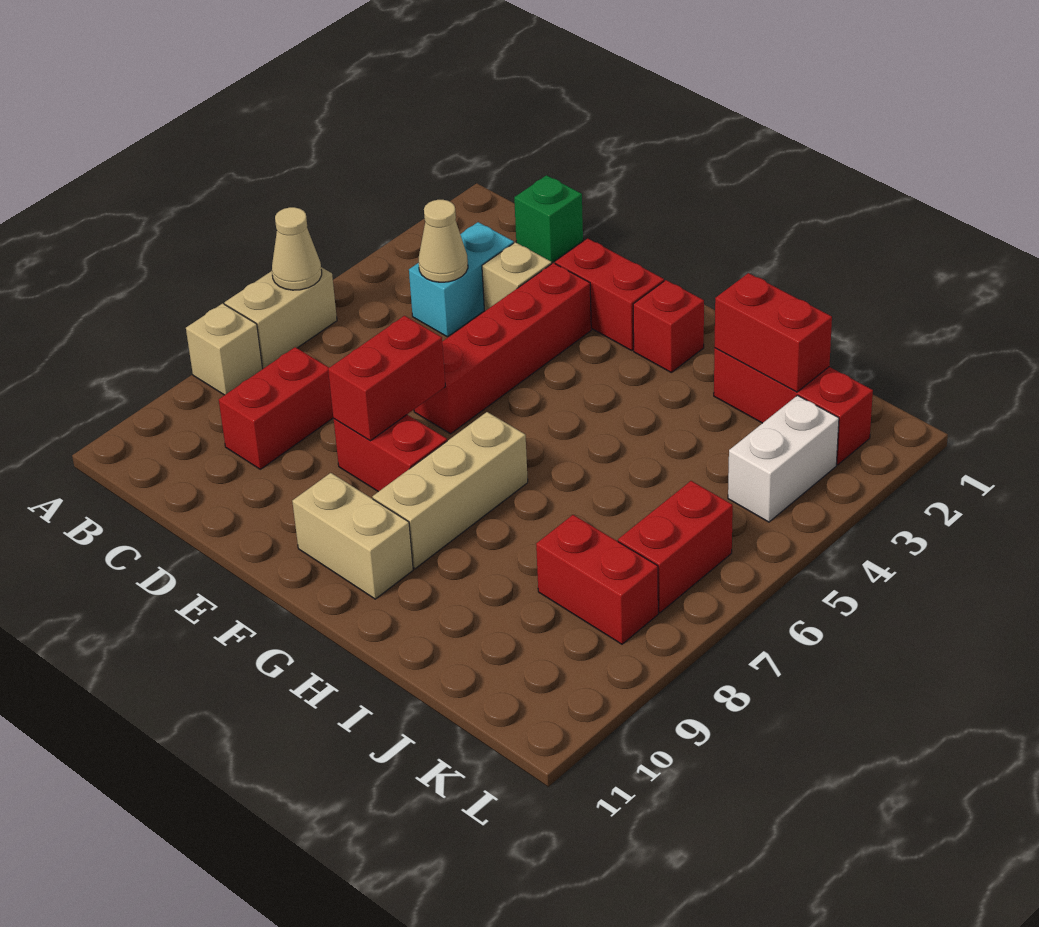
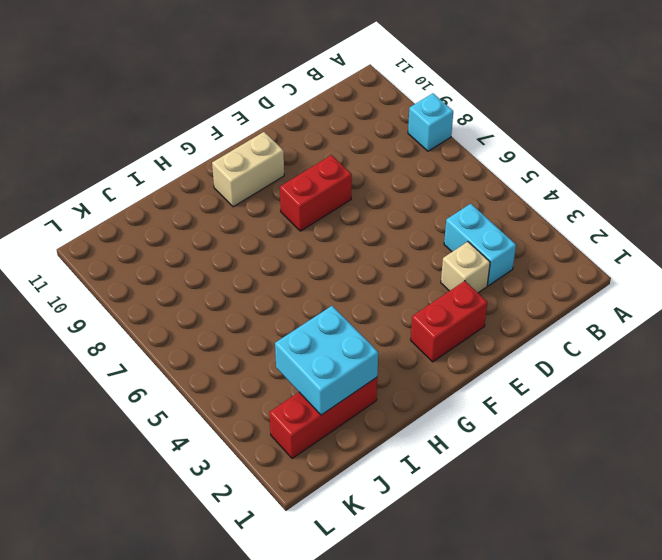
cyan 1x1 brick [408,93,453,151] -> tan 1x1 brick [186,303,262,395]
cyan 2x2 brick [275,306,378,415] -> red 1x2 brick [715,273,832,392]
none -> tan 1x2 brick [224,267,337,369]
none -> green 1x1 brick [514,175,583,263]
none -> red 1x2 brick [219,347,333,469]

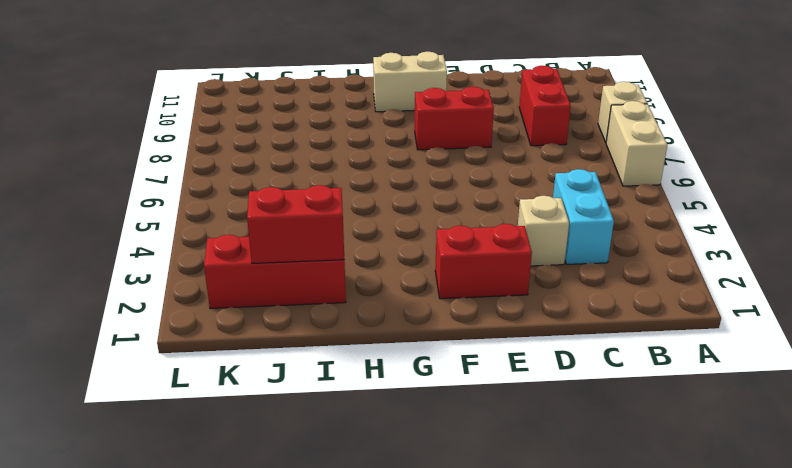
none -> green 1x1 brick [514,175,583,263]
none -> red 1x4 brick [414,263,591,434]
none -> red 1x1 brick [633,280,704,372]

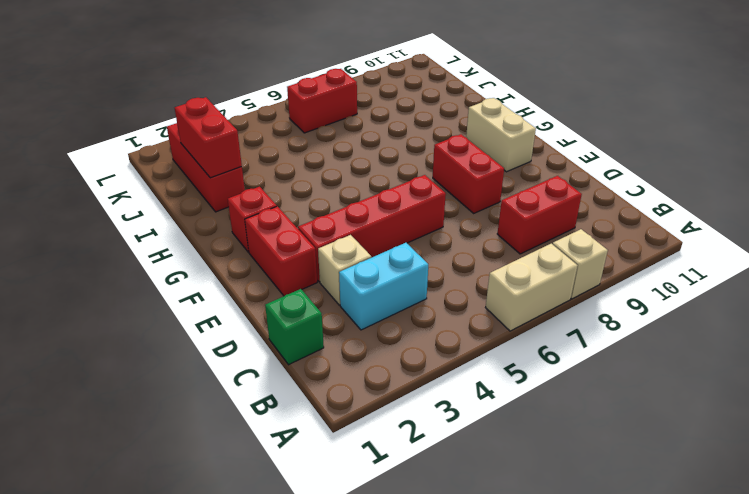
none -> tan 1x3 brick [372,412,528,569]
none -> red 1x2 brick [536,515,658,644]
none -> white 1x2 brick [728,395,839,522]

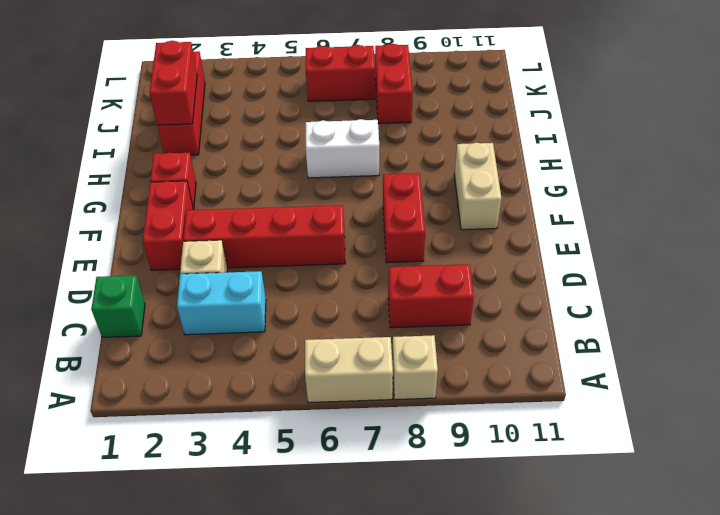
white 1x2 brick [306,119,379,178] -> white 1x2 brick moved to [728,395,839,522]
none -> tan 1x3 brick [372,412,528,569]
none -> tan 1x1 cone [272,207,322,290]
none -> tan 1x1 cone [419,200,468,282]

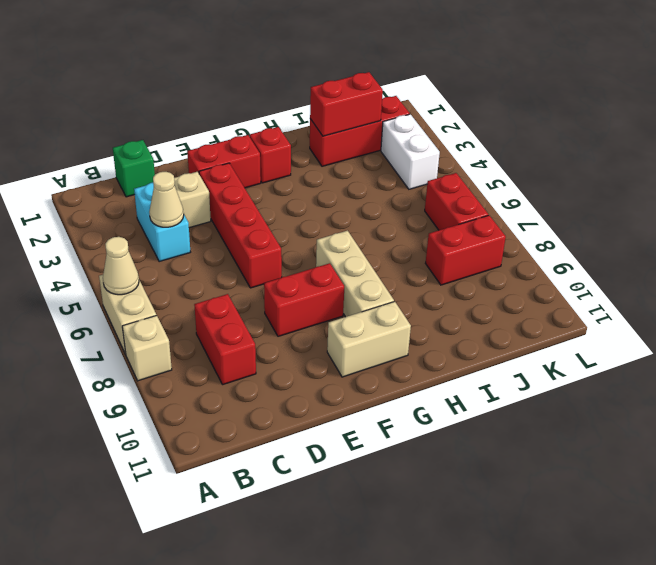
none -> red 1x2 brick [328,316,445,441]

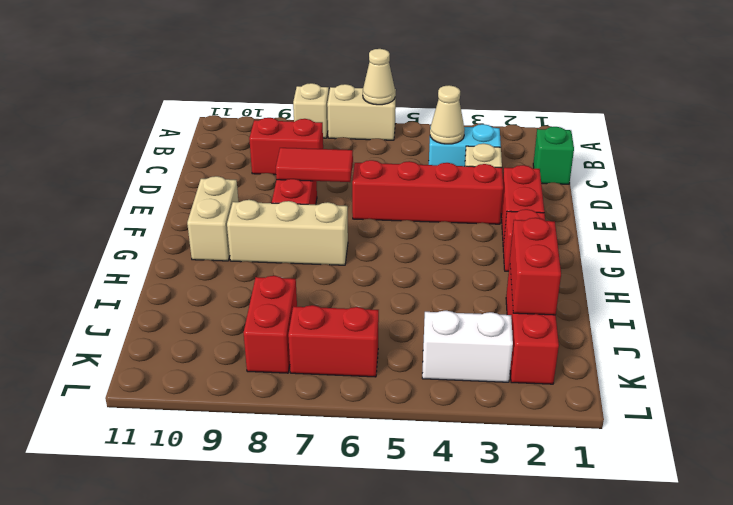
red 1x2 tile [276,148,353,182] -> red 1x2 brick [328,316,445,441]

